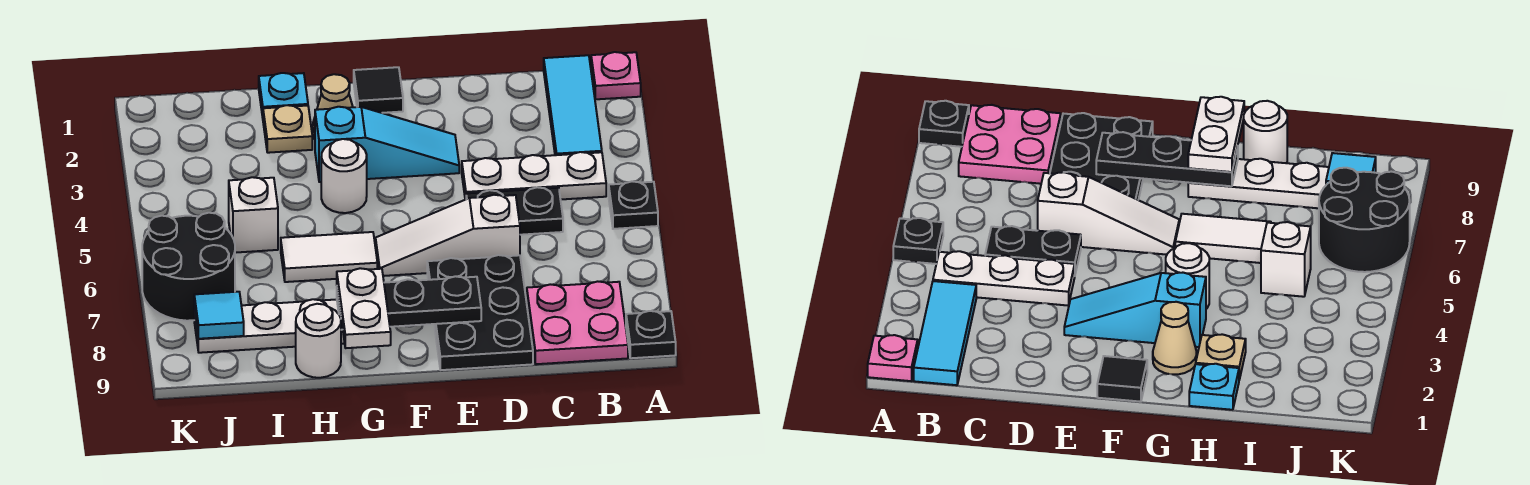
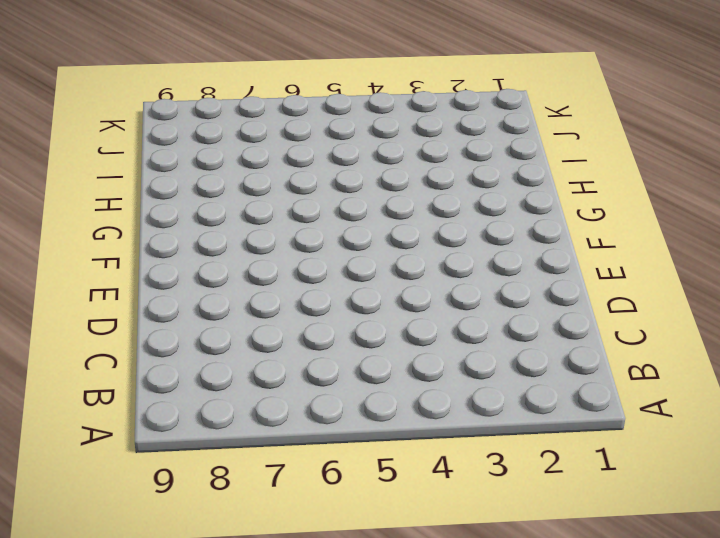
none -> pink 1x1 plate [591,52,641,99]
none -> black 1x1 plate [609,181,658,229]
none -> black 1x1 plate [626,311,676,358]

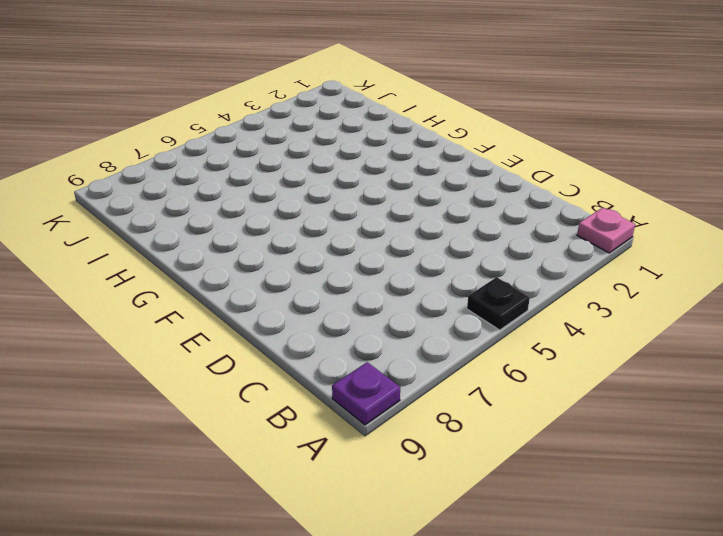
purple 1x1 plate [332,362,400,425] -> black 1x1 plate [626,311,676,358]
none -> cyan 1x3 tile [544,55,602,155]
none -> white 1x3 plate [462,152,606,200]
none -> pink 2x2 plate [527,281,628,364]

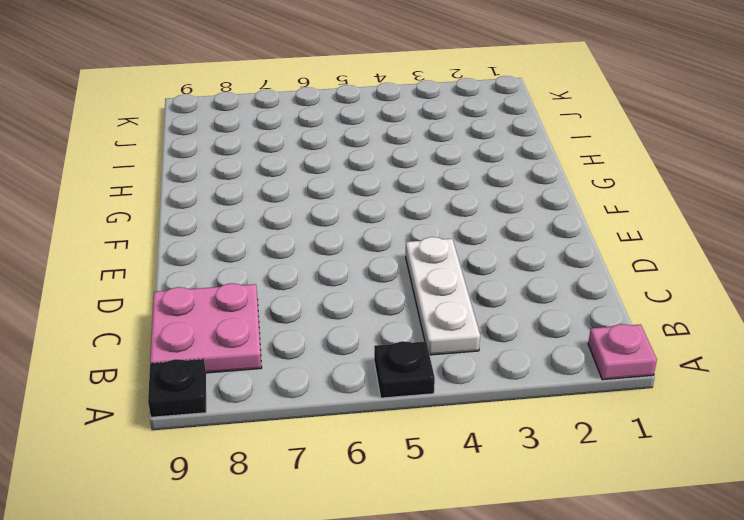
none -> cyan 1x3 tile [544,55,602,155]
none -> black 1x2 plate [466,187,563,235]
none -> white 1x3 slope [376,195,520,276]

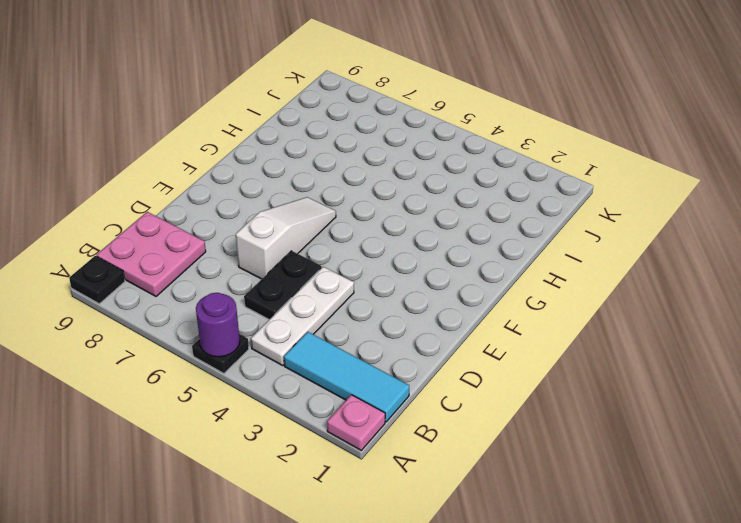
purple 1x1 round brick [196,293,240,357] -> none
none -> black 2x3 plate [427,255,533,370]
none -> cyan 1x3 slope [315,107,459,182]
none -> black 1x1 tile [354,67,403,113]

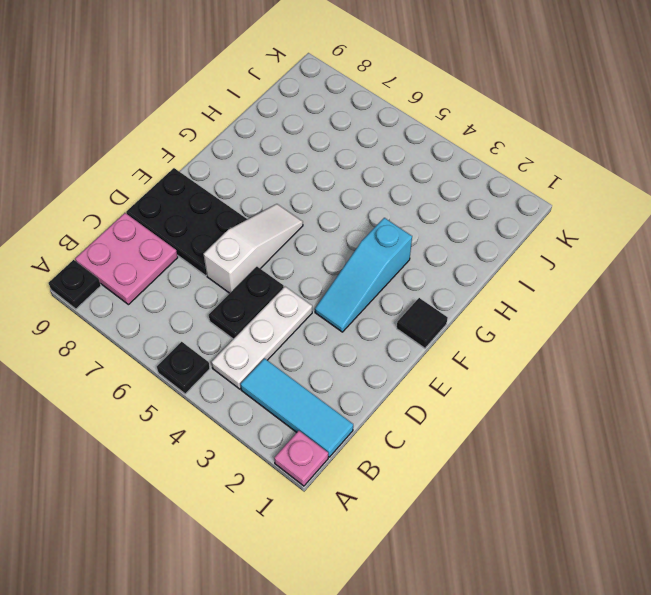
none -> tan 1x1 cone [313,74,353,139]
none -> white 1x1 round brick [321,139,367,213]
none -> white 1x2 tile [281,232,377,282]

